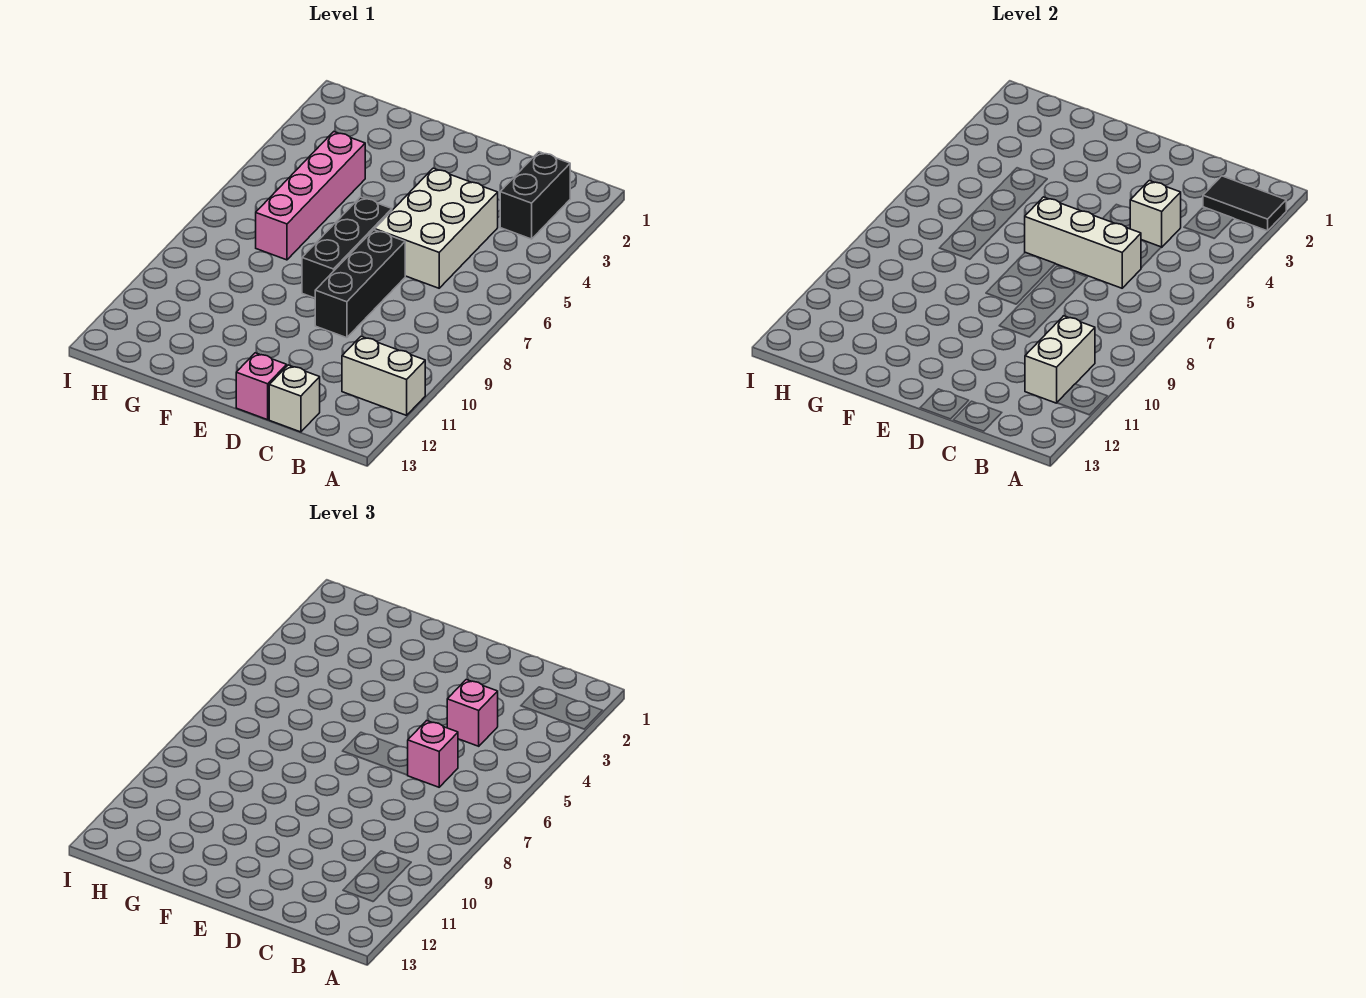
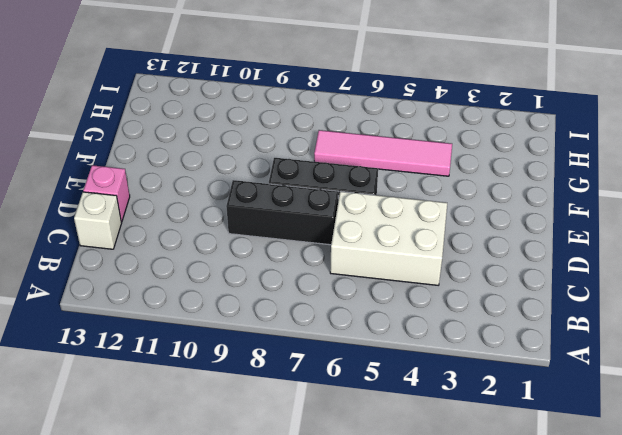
pink 1x4 tile [314,130,452,176] -> pink 1x4 brick [256,132,365,260]
none -> white 1x2 brick [342,336,425,415]
none -> black 1x2 brick [500,152,570,239]
none -> black 1x2 tile [1203,176,1286,231]

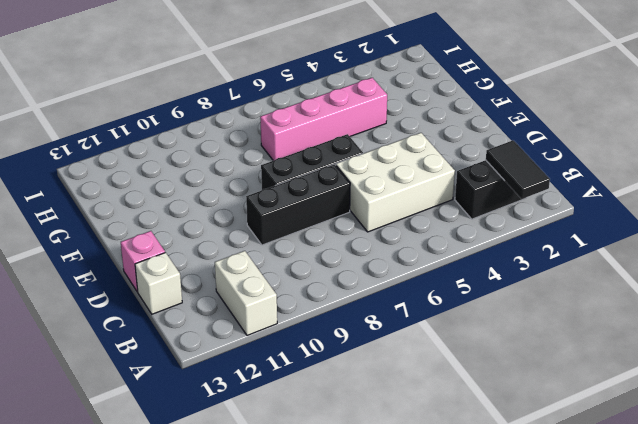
none -> white 1x2 brick [1025,316,1095,403]
none -> white 1x1 brick [1130,181,1181,247]
none -> white 1x3 brick [1025,197,1141,288]

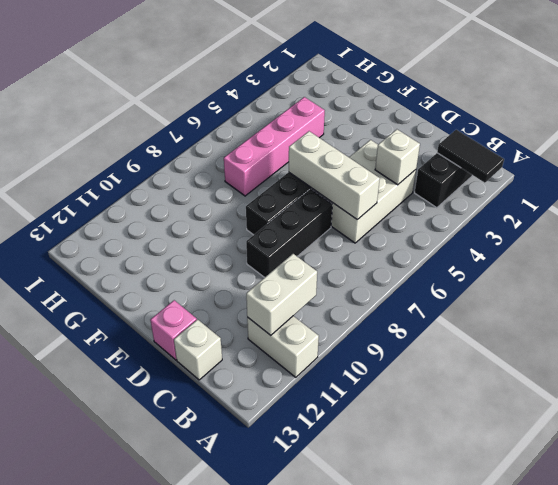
none -> pink 1x1 brick [447,680,498,746]
none -> pink 1x1 brick [408,721,458,787]

